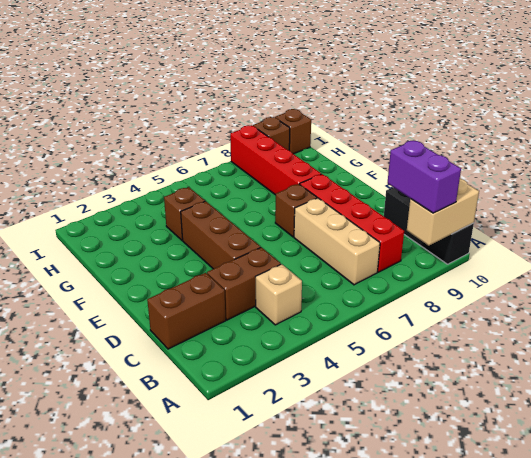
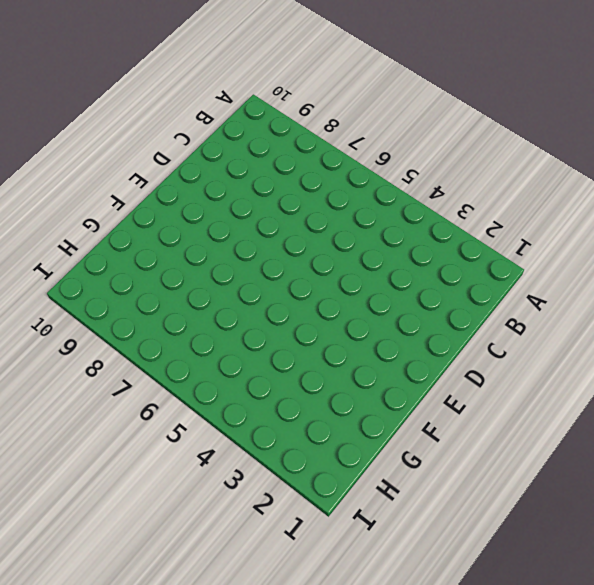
none -> black 1x3 brick [384,187,474,264]
none -> tan 1x1 brick [256,264,302,325]
none -> tan 1x3 brick [294,198,380,285]

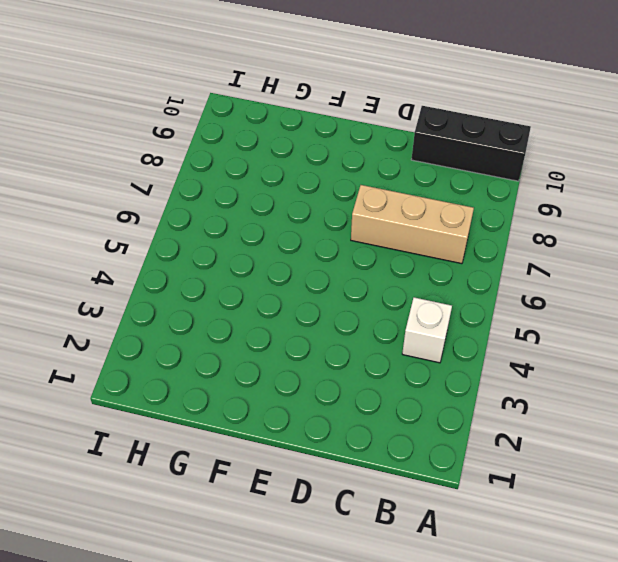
white 1x1 brick [402,297,452,363] -> tan 1x1 brick [256,264,302,325]
none -> red 1x4 brick [300,174,404,272]
none -> brown 1x2 brick [147,273,226,349]
none -> brown 1x2 brick [207,247,281,320]

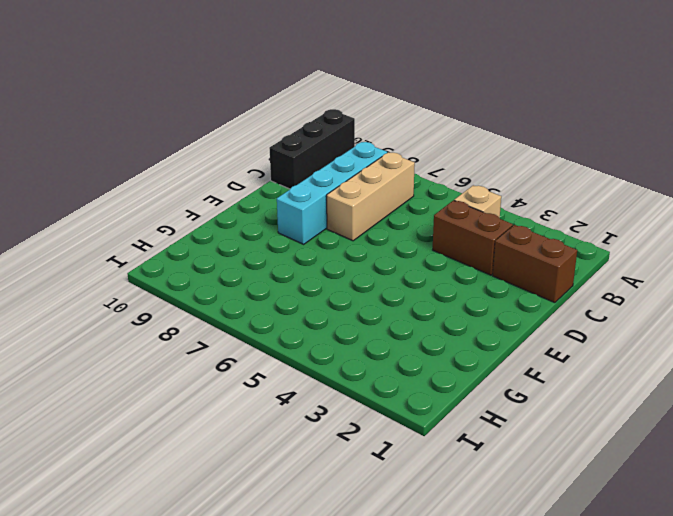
cyan 1x4 brick [277,142,387,244] -> red 1x4 brick [300,174,404,272]
none -> brown 1x3 brick [181,201,261,269]
none -> brown 1x1 brick [275,184,317,237]
none -> red 1x4 brick [230,125,321,195]

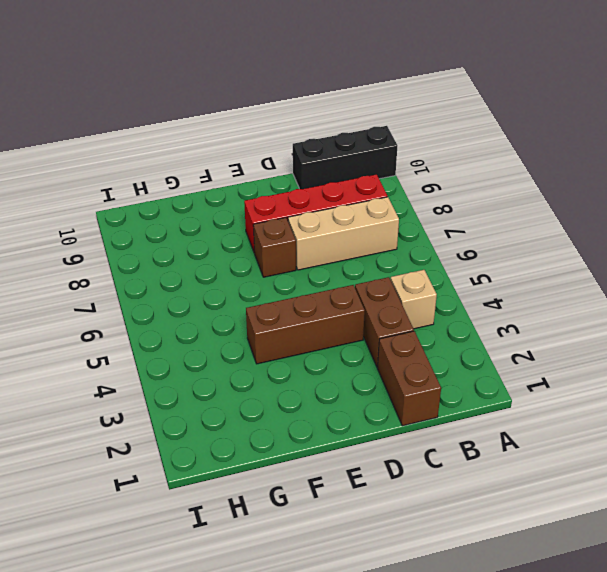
none -> red 1x4 brick [230,125,321,195]
none -> brown 1x1 brick [164,187,205,240]
none -> brown 1x1 brick [253,117,290,150]

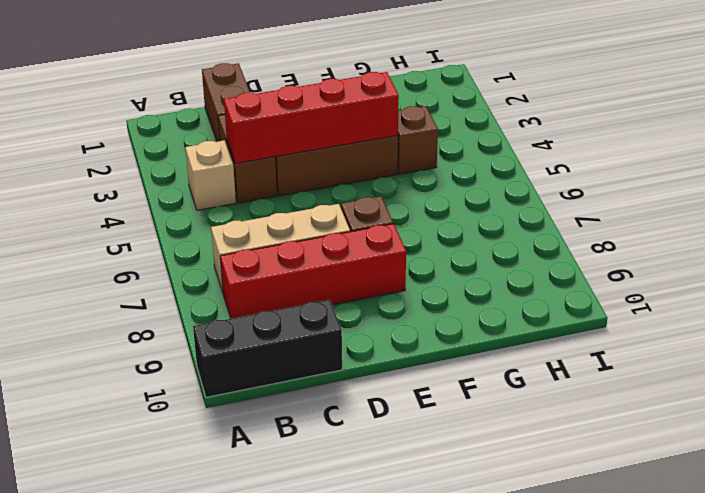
red 1x4 brick [224,72,399,164] -> red 1x4 brick moved to [230,125,321,195]
none -> brown 1x1 brick [253,117,290,150]
none -> brown 1x1 brick [275,109,311,154]
none -> tan 1x2 brick [407,179,479,246]

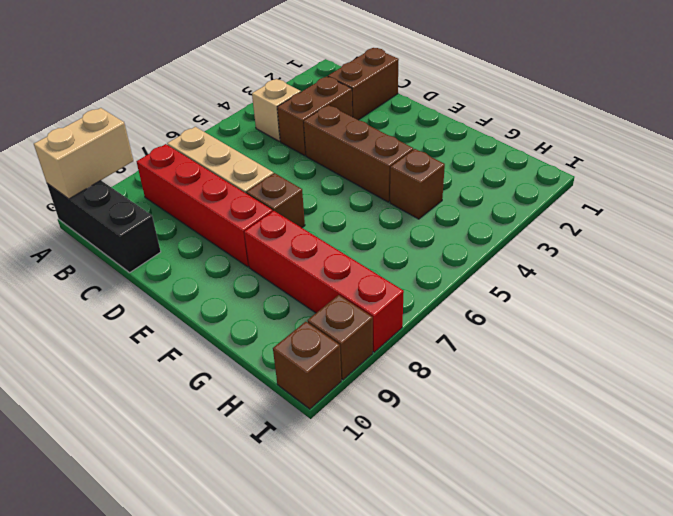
none -> purple 1x2 brick [388,141,461,213]

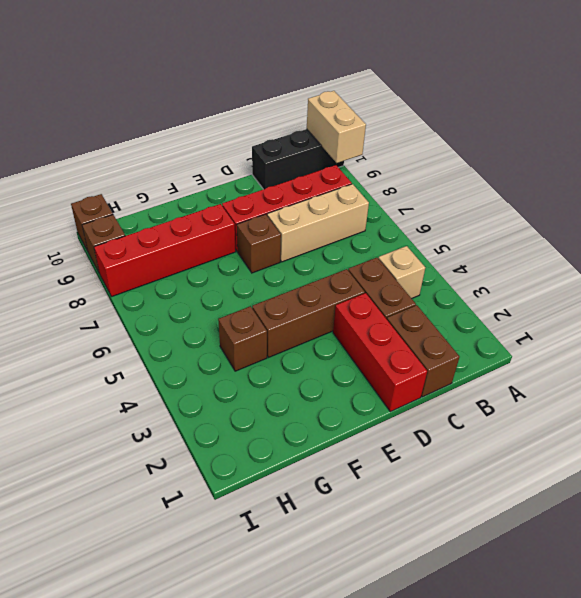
red 1x3 brick [333,293,427,412] -> none
none -> purple 1x2 brick [388,141,461,213]

